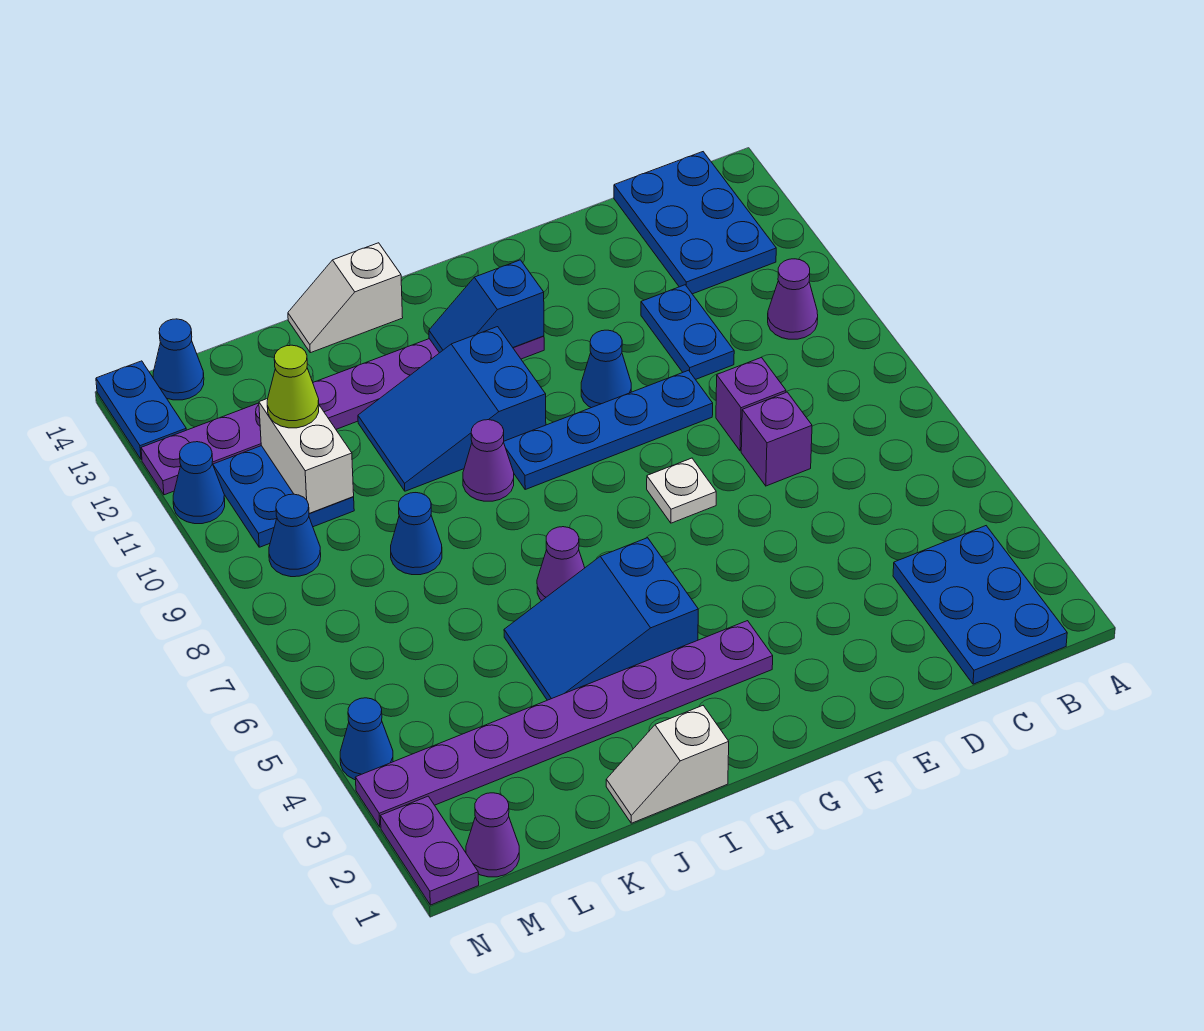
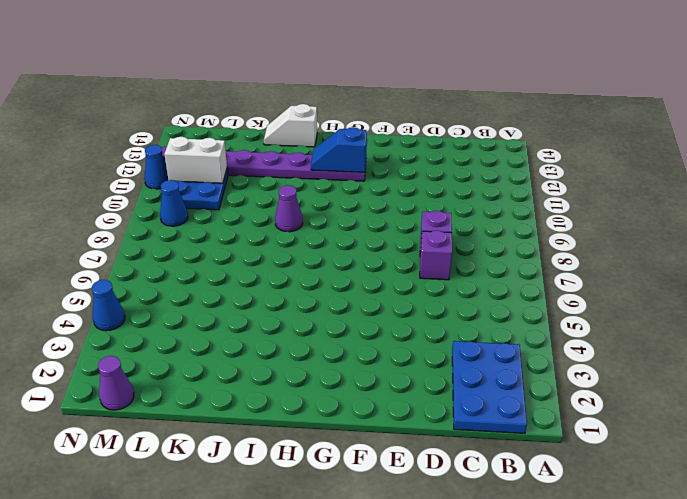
white 1x2 brick [165,137,227,183] -> white 1x2 brick turned to [259,399,354,513]
none -> purple 1x1 cone [768,259,818,339]
none -> blue 2x3 plate [614,152,776,294]
none -> blue 1x2 plate [641,285,734,379]

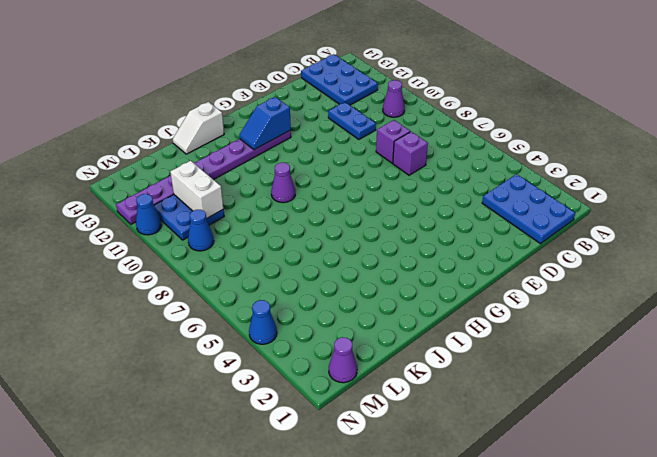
none -> blue 1x4 plate [504,370,713,489]
none -> white 1x1 plate [647,458,716,523]
none -> blue 1x1 cone [581,330,631,408]

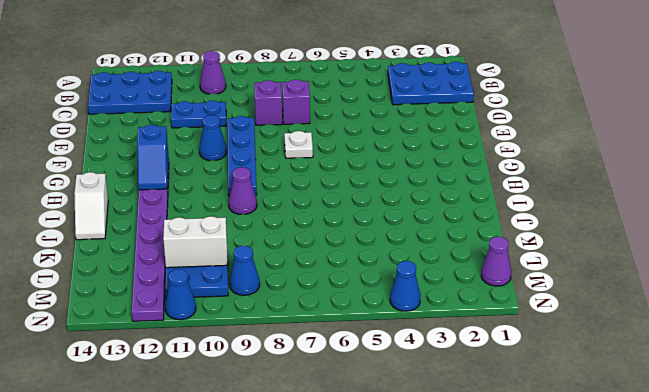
none -> purple 1x8 plate [355,621,773,827]
none -> blue 2x3 slope [504,538,698,700]
none -> blue 2x3 slope [358,327,546,491]

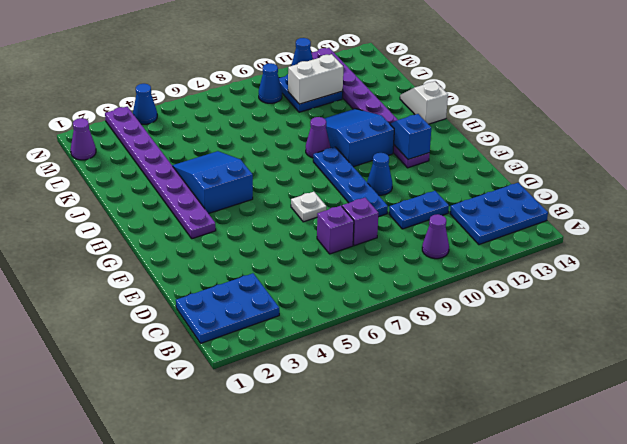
none -> white 1x2 slope [606,706,729,823]
none -> purple 1x1 cone [537,527,585,601]
none -> blue 1x1 cone [391,493,442,575]

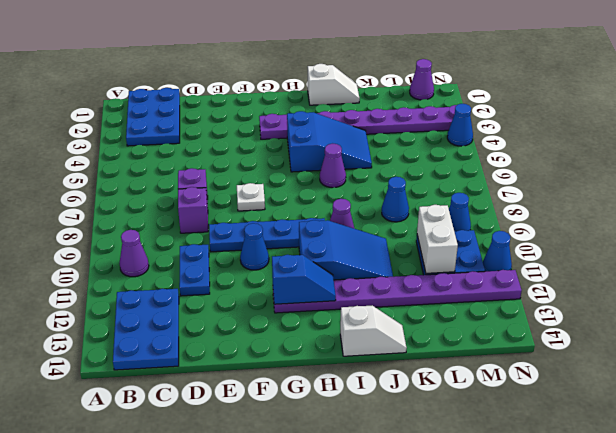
none -> blue 1x1 cone [153,319,204,400]
none -> purple 1x2 plate [381,796,479,905]
none -> blue 1x2 plate [96,361,186,460]

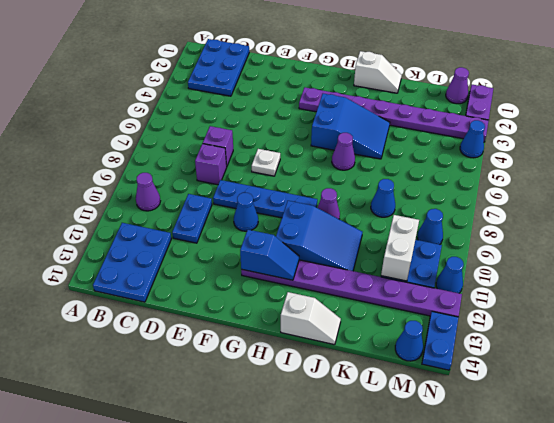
none -> lime 1x1 cone [267,345,319,428]

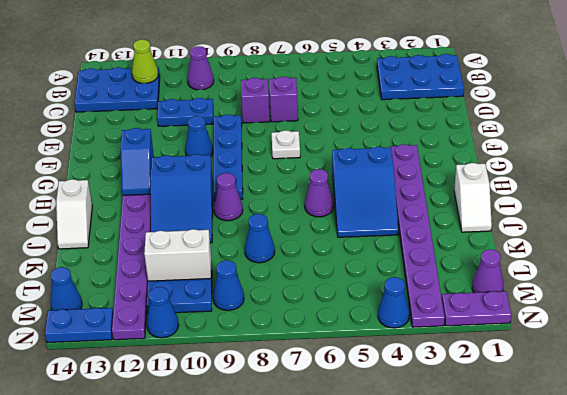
lime 1x1 cone [132,40,158,83] -> lime 1x1 cone moved to [267,345,319,428]

